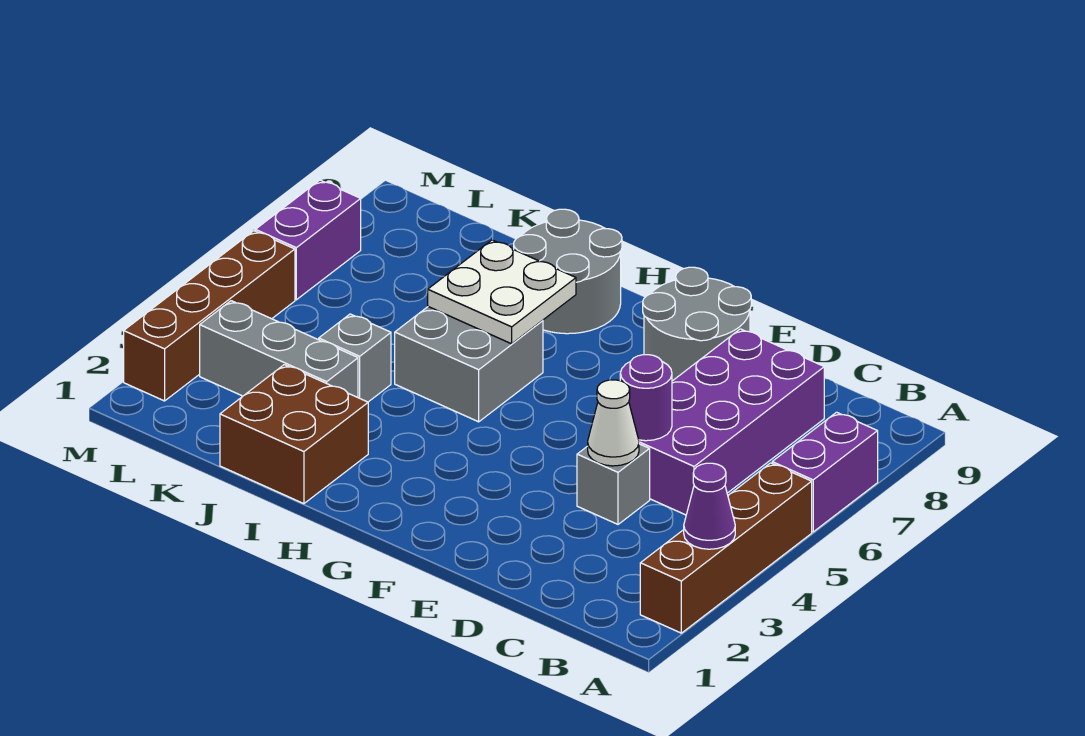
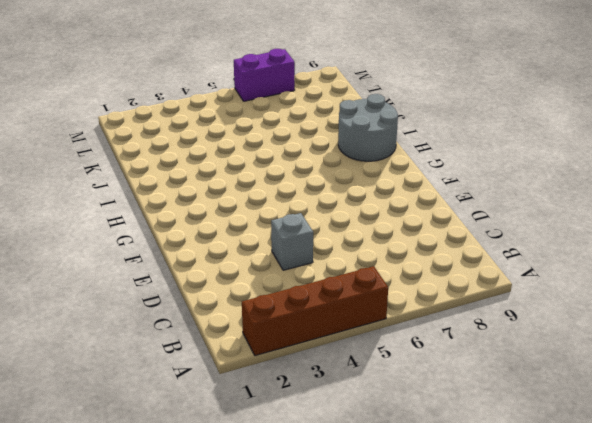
none -> purple 1x2 brick [772,412,878,532]
none -> purple 2x4 brick [639,329,824,515]
none -> grey 2x2 round brick [643,267,751,381]

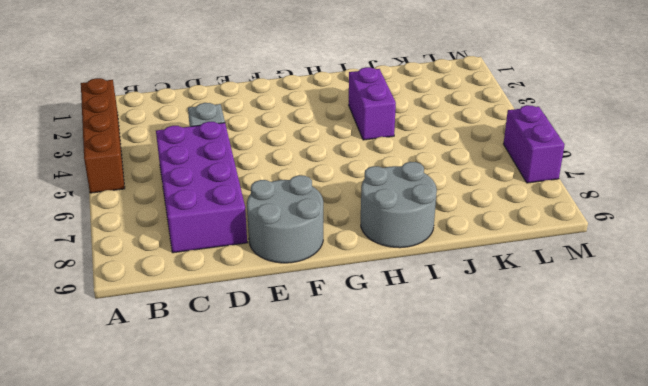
purple 1x2 brick [349,67,396,140] -> purple 1x2 brick moved to [772,412,878,532]
none -> grey 2x2 brick [395,307,543,422]
none -> brown 2x2 brick [220,365,368,504]
none -> grey 1x3 brick [200,301,358,397]

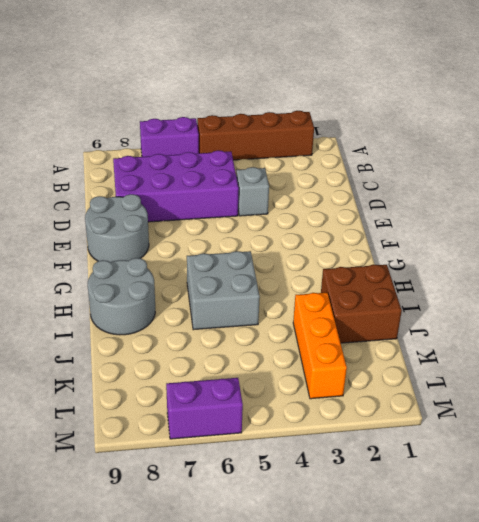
orange 1x3 brick [293,293,347,399] -> grey 1x3 brick [200,301,358,397]
none -> grey 1x1 brick [319,314,391,402]
none -> brown 1x4 brick [124,231,295,401]
none -> purple 1x1 cone [684,463,735,549]

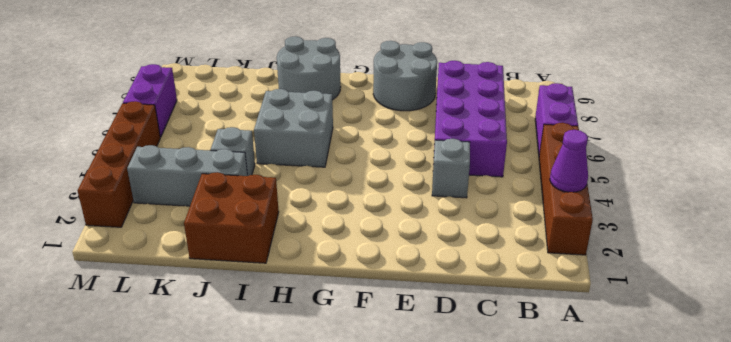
none -> white 1x1 cone [588,380,639,466]
none -> purple 1x1 round brick [620,355,672,441]
none -> white 2x2 plate [428,240,576,344]

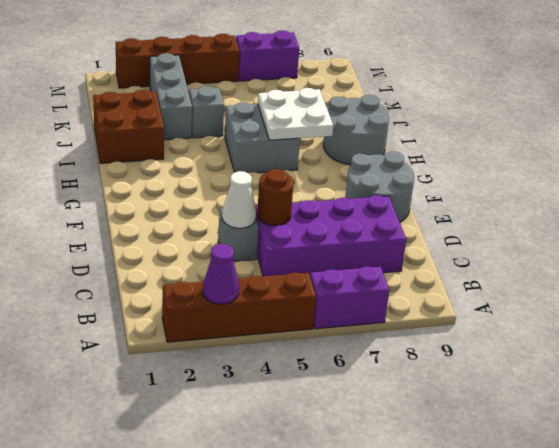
brown 1x1 round brick [257,169,294,226] -> purple 1x1 round brick [620,355,672,441]

